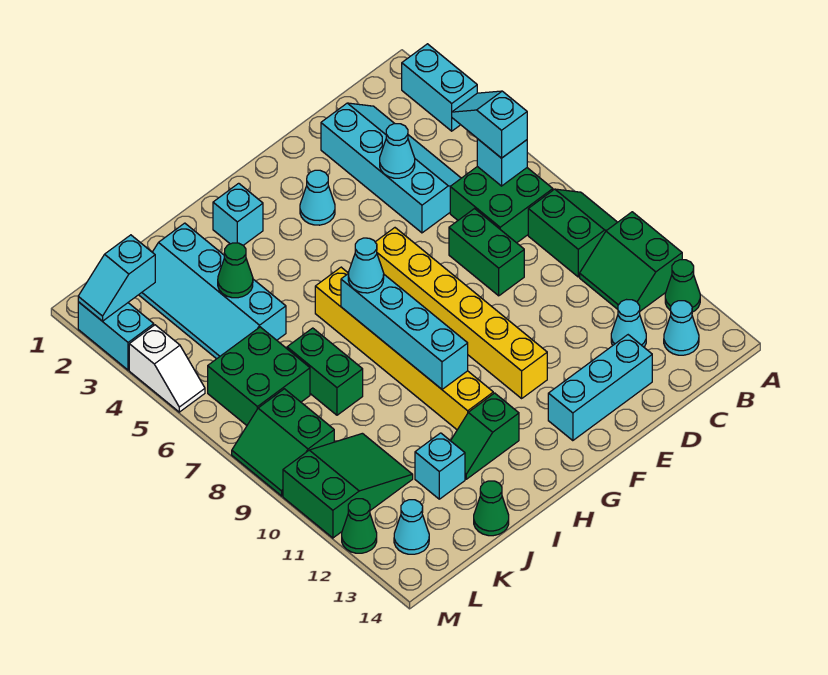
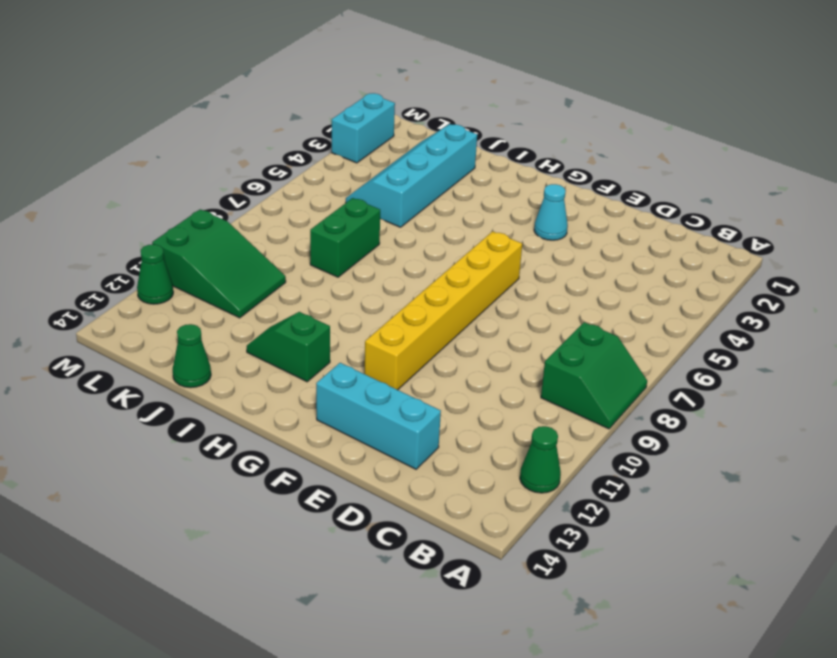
none -> cyan 1x2 brick [402,44,477,131]
none -> green 2x2 slope [580,212,682,311]
none -> green 2x2 brick [450,167,553,243]
none -> cyan 1x1 cone [664,301,699,355]

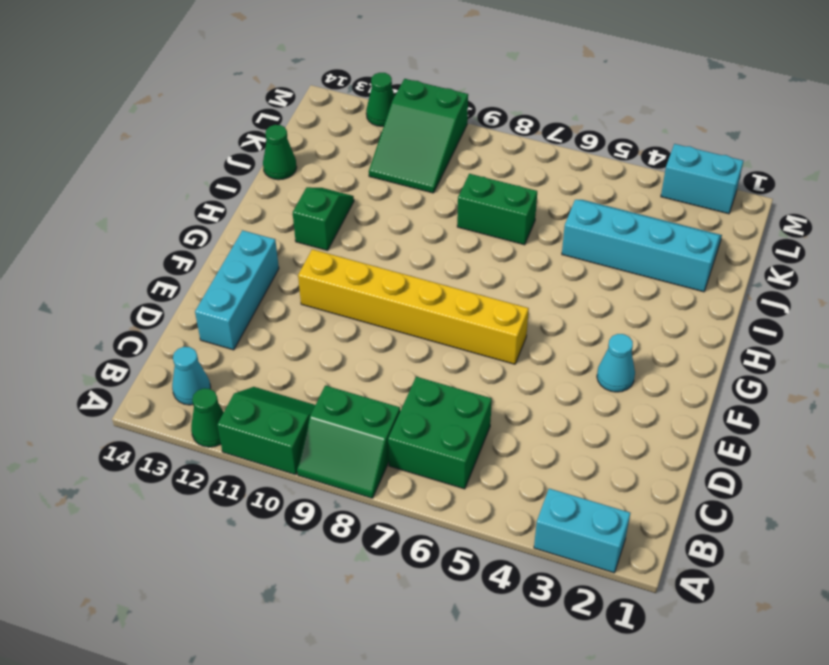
none -> cyan 2x4 slope [321,103,461,233]
none -> cyan 1x1 cone [611,300,646,347]
none -> green 1x2 brick [449,209,524,296]
none -> cyan 1x1 brick [213,183,263,245]

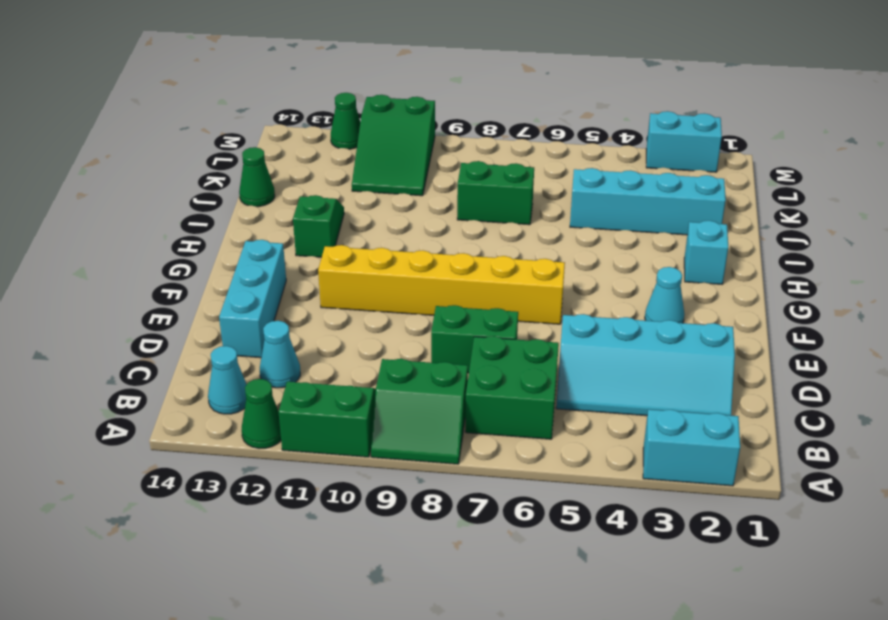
none -> yellow 1x6 brick [315,267,493,430]
none -> cyan 1x1 brick [415,433,465,499]
none -> green 2x2 brick [208,327,310,425]
none -> green 2x2 slope [232,389,334,496]

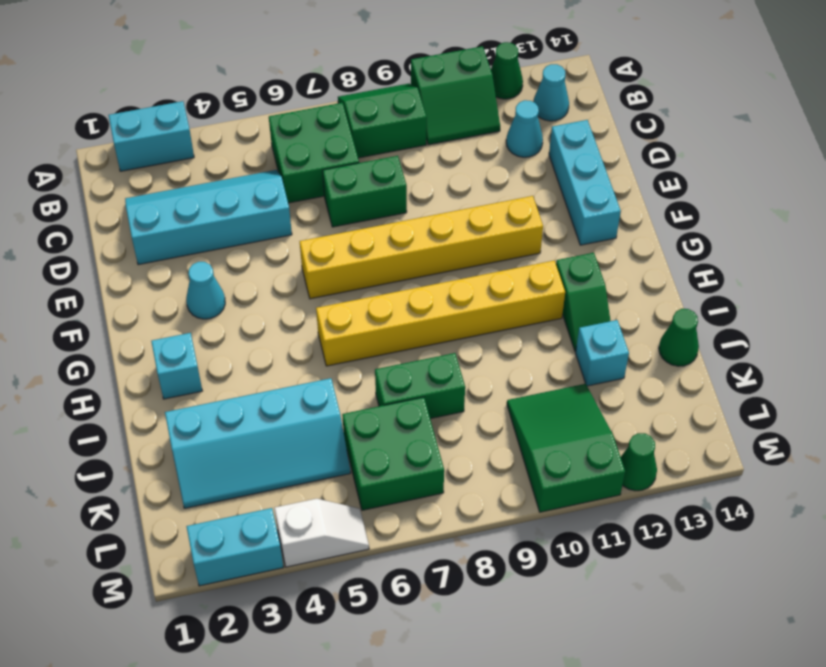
none -> green 2x2 slope [232,389,334,496]
none -> cyan 1x1 cone [394,500,429,554]
none -> cyan 1x1 brick [477,139,527,186]
none -> cyan 1x1 cone [380,124,415,178]

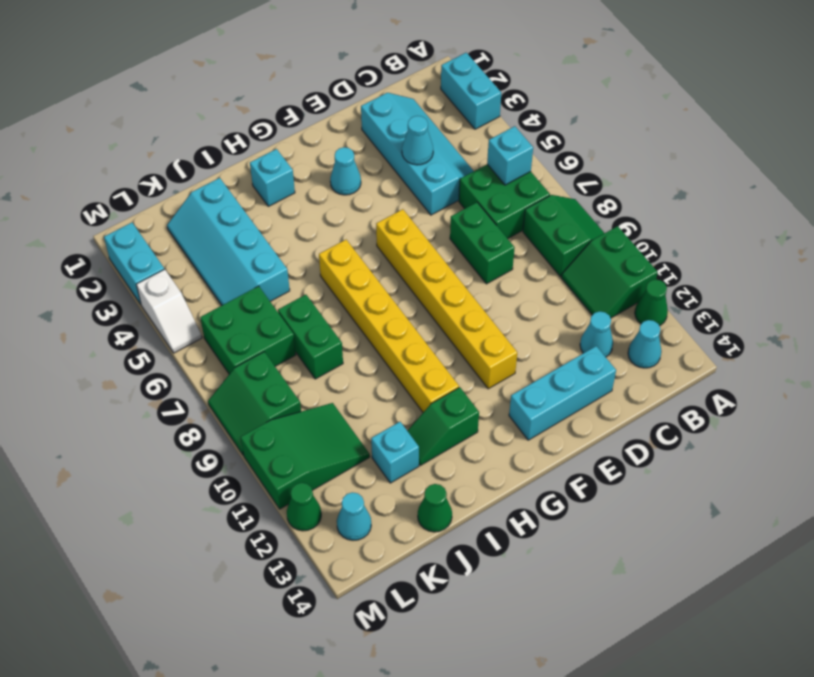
none -> cyan 1x4 brick [341,273,468,389]
none -> green 1x1 cone [218,243,253,298]
none -> cyan 1x2 slope [78,235,155,321]
none -> cyan 1x2 slope [452,91,527,158]

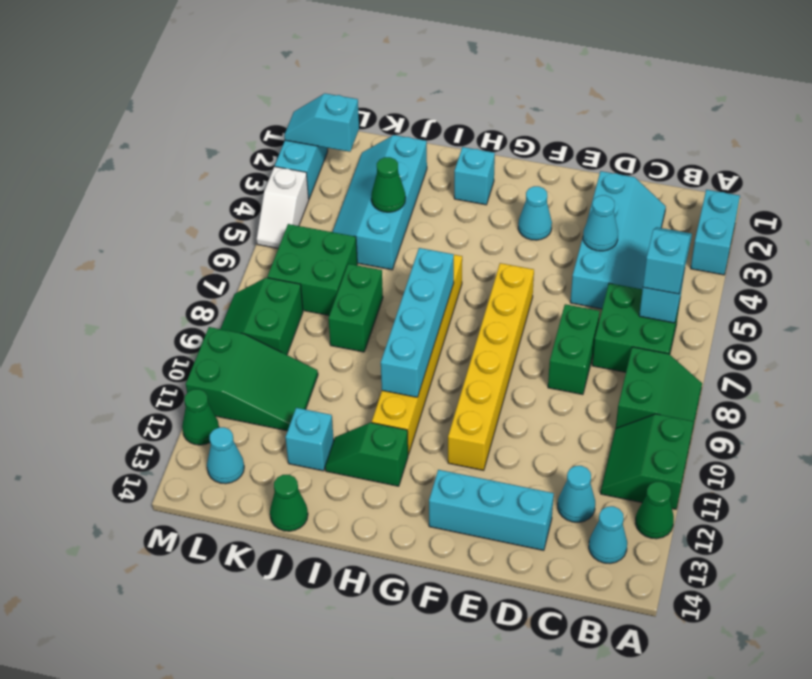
none -> cyan 1x1 cone [348,238,384,293]

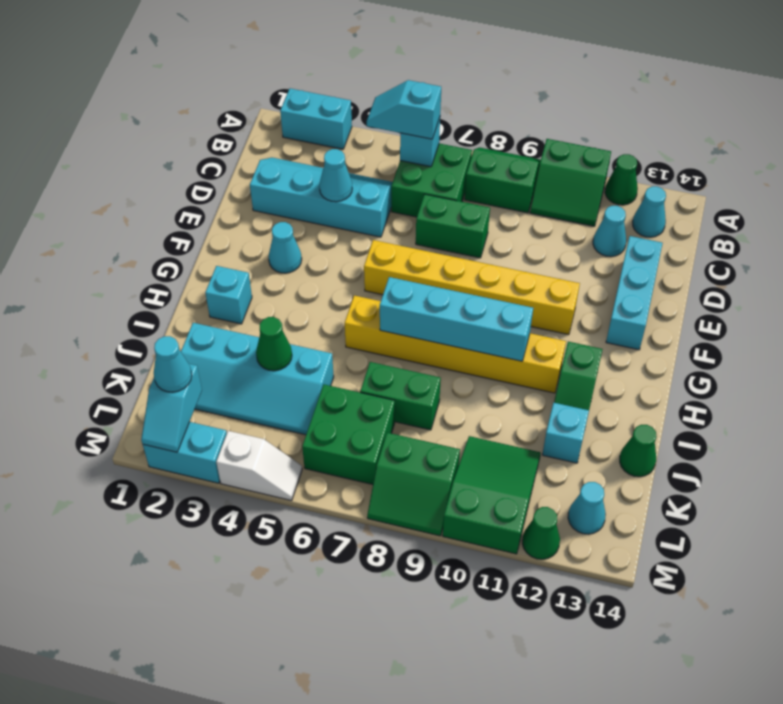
cyan 1x1 cone [154,336,192,392] -> cyan 1x1 cone moved to [348,238,384,293]

